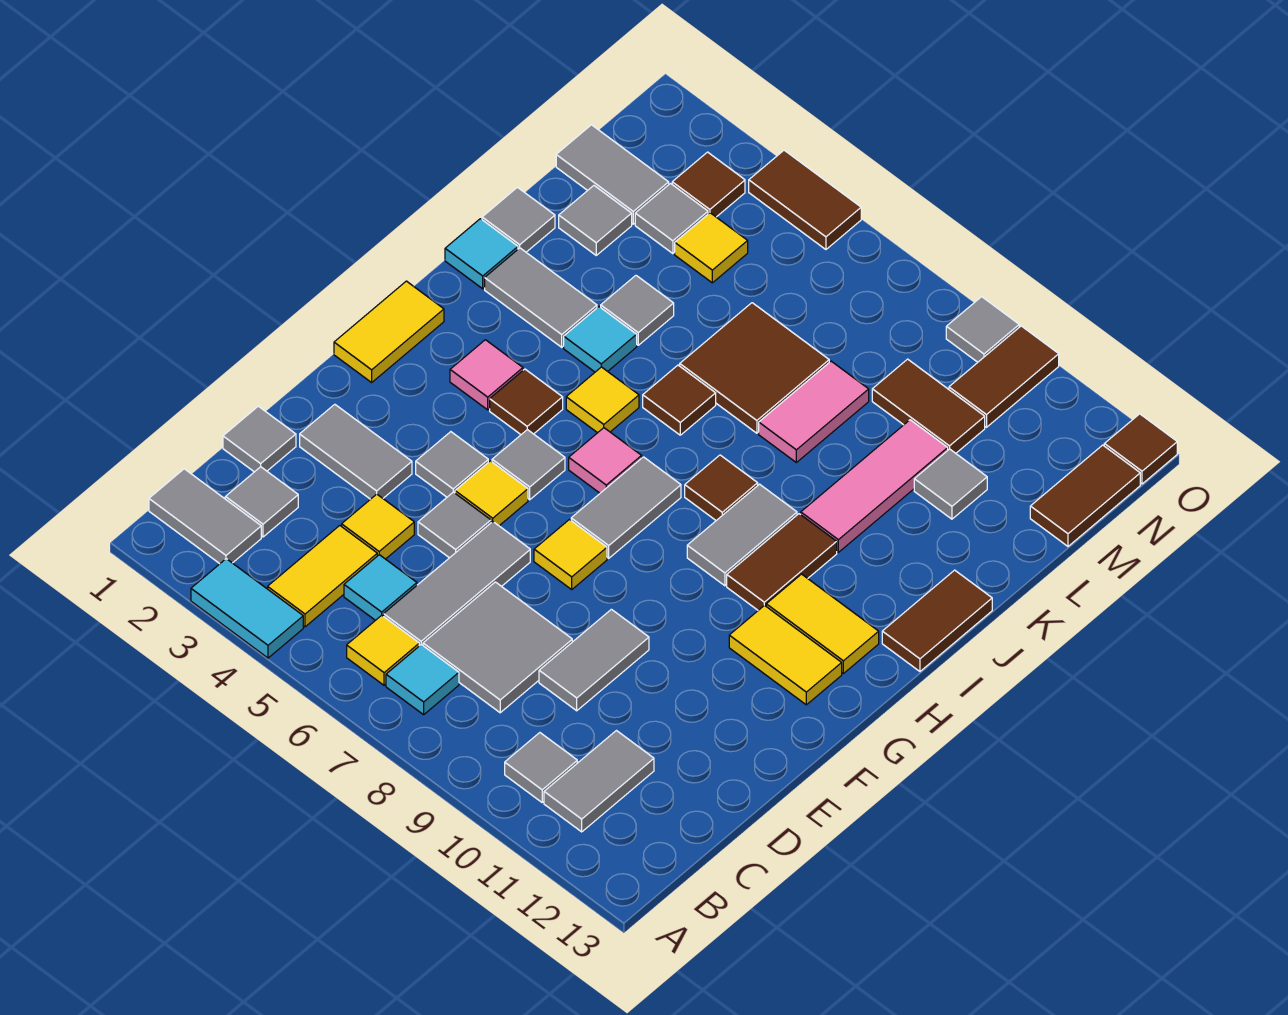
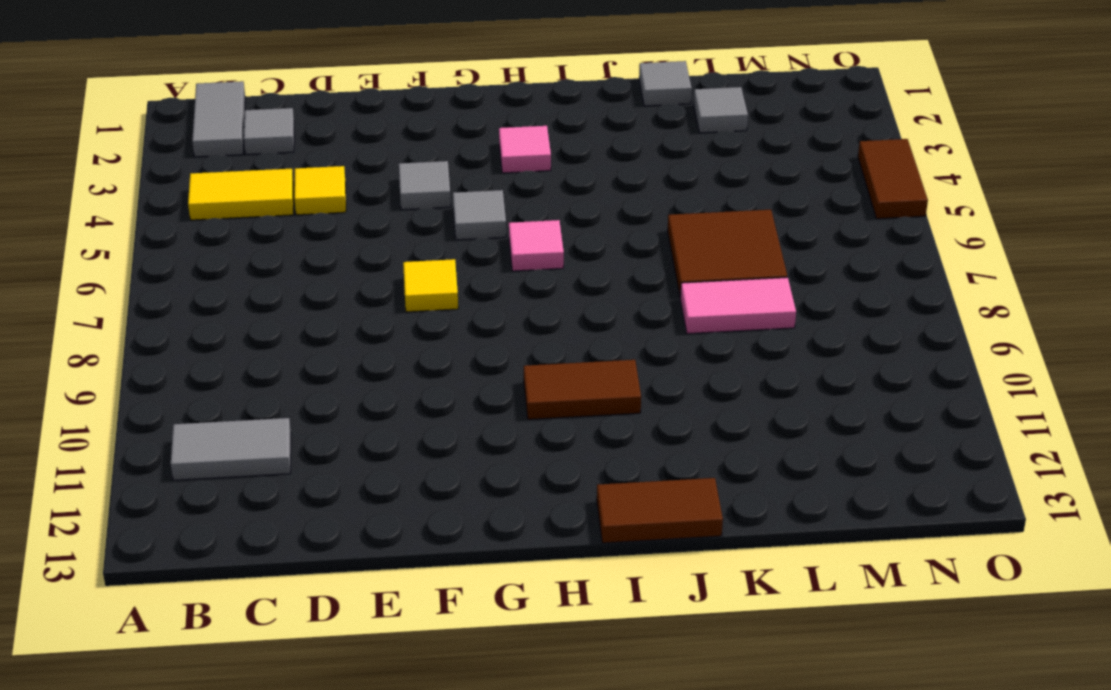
none -> cyan 1x2 tile [191,559,303,658]
none -> yellow 1x1 tile [347,615,419,685]
none -> cyan 1x1 tile [386,645,459,715]
none -> grey 1x1 tile [505,733,577,802]

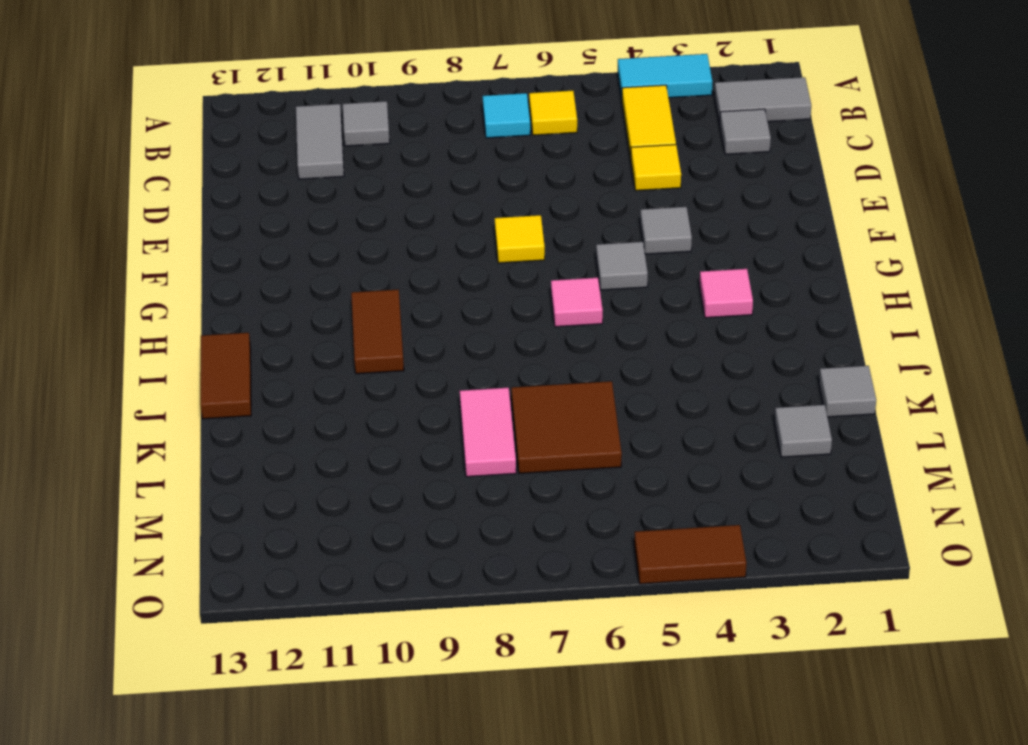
none -> cyan 1x1 tile [344,555,417,620]
none -> grey 1x3 tile [384,522,530,646]
none -> grey 2x2 tile [423,582,572,713]
none -> grey 1x1 tile [223,406,296,472]

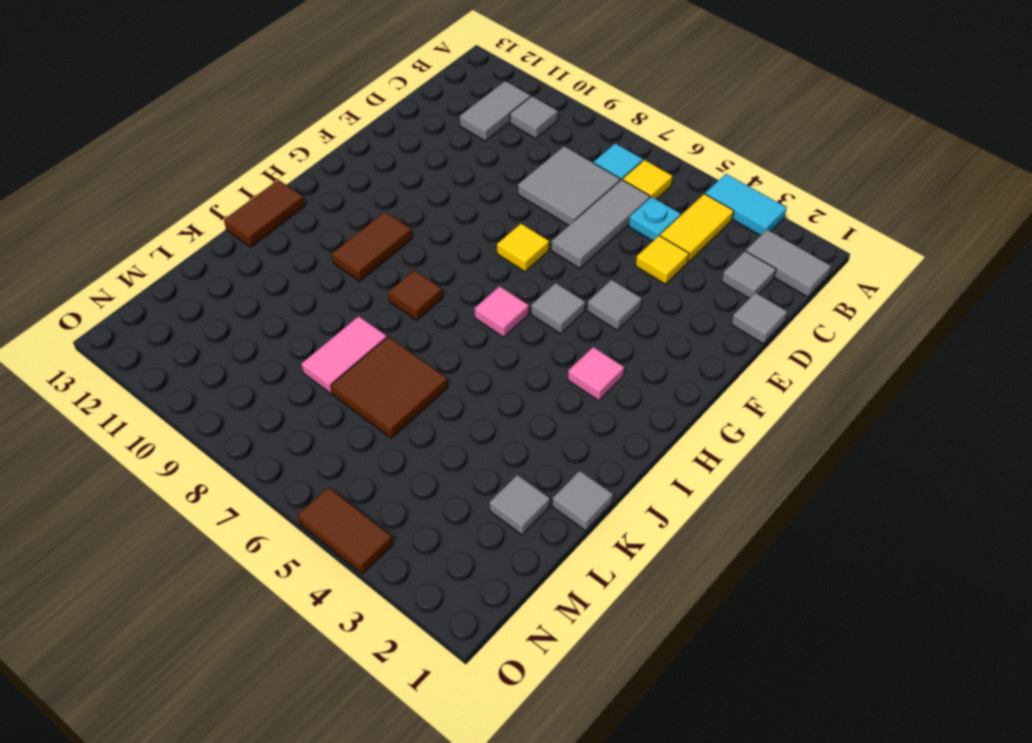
cyan 1x1 plate [629,197,680,241] -> cyan 1x1 tile [344,555,417,620]
none -> grey 1x2 tile [539,609,649,711]
none -> grey 1x2 tile [300,404,412,499]
none -> grey 1x1 tile [418,492,491,558]
none -> yellow 1x1 tile [455,461,528,526]

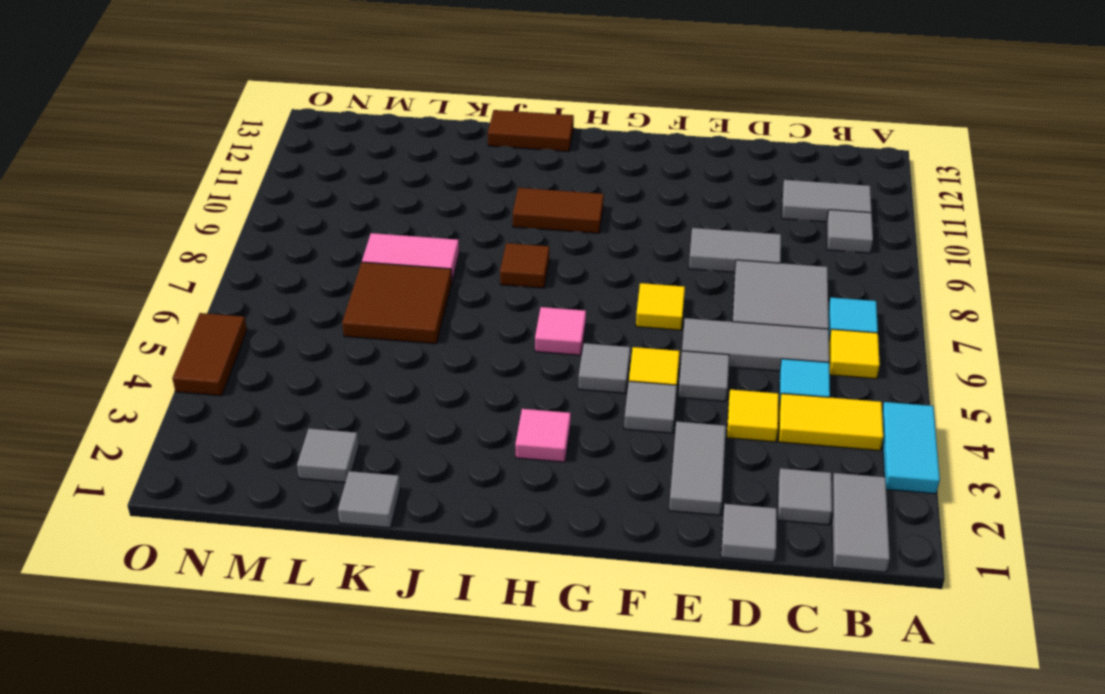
none -> yellow 1x2 tile [334,281,444,382]
none -> grey 1x2 tile [571,457,681,558]
none -> yellow 1x2 tile [729,605,842,705]
none -> brown 1x1 tile [490,369,563,434]

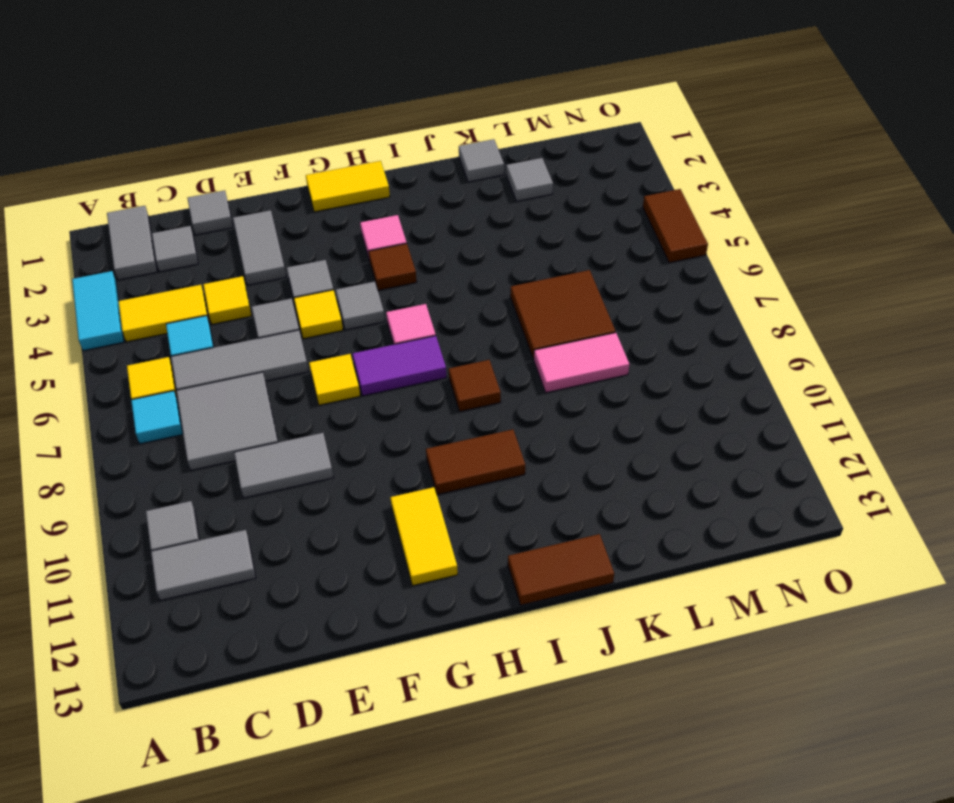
purple 1x2 tile [353,336,447,396] -> grey 1x2 tile [571,457,681,558]
none -> grey 1x2 tile [687,484,797,586]
none -> yellow 1x2 tile [766,574,879,673]
none -> yellow 1x1 tile [566,367,639,433]
none -> cyan 1x1 tile [445,219,518,289]

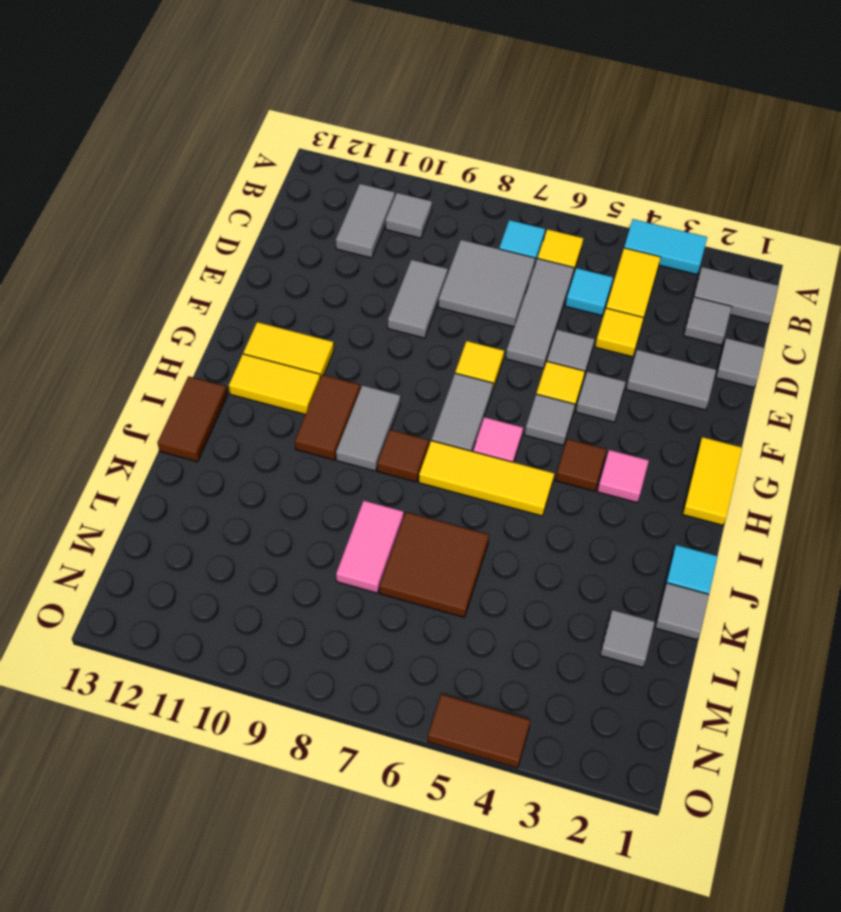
yellow 1x3 tile [419,441,554,516] -> yellow 1x1 tile [566,367,639,433]
none -> grey 1x2 tile [485,248,597,347]
none -> cyan 1x1 tile [564,307,637,372]
none -> brown 1x1 tile [643,365,716,435]
none -> pink 1x3 tile [801,420,948,552]

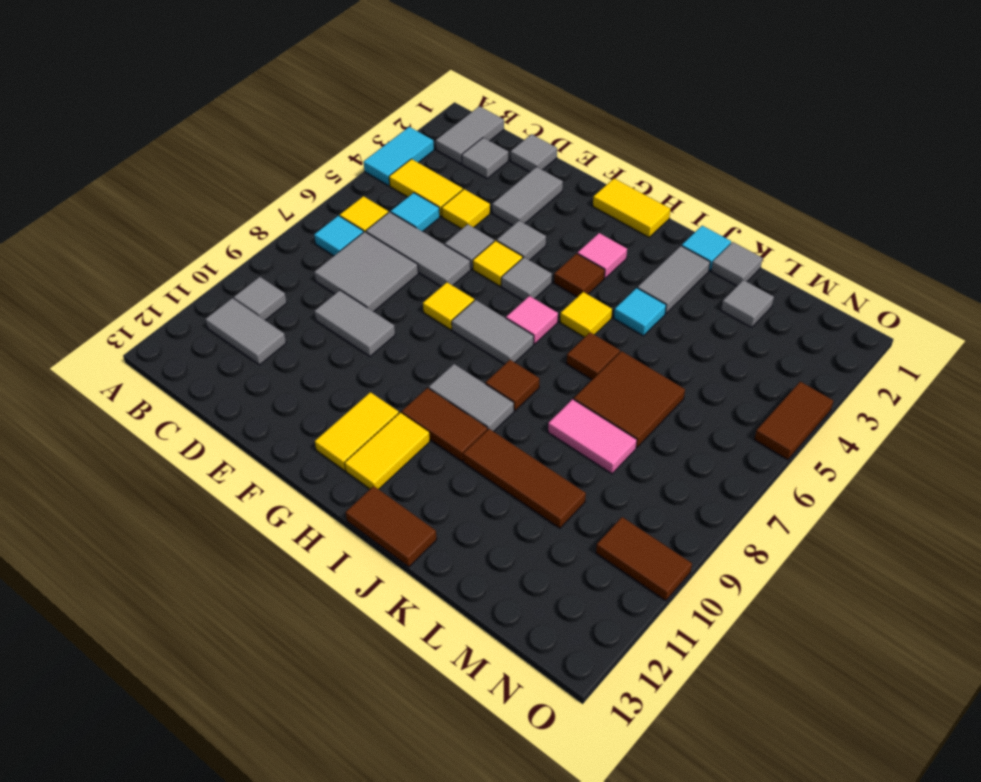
brown 1x3 tile [463,429,586,528] -> pink 1x3 tile [801,420,948,552]
none -> grey 1x1 tile [601,276,674,345]
none -> grey 1x1 tile [914,449,987,519]
none -> grey 1x2 tile [556,125,669,224]
none -> grey 1x1 tile [635,184,708,254]

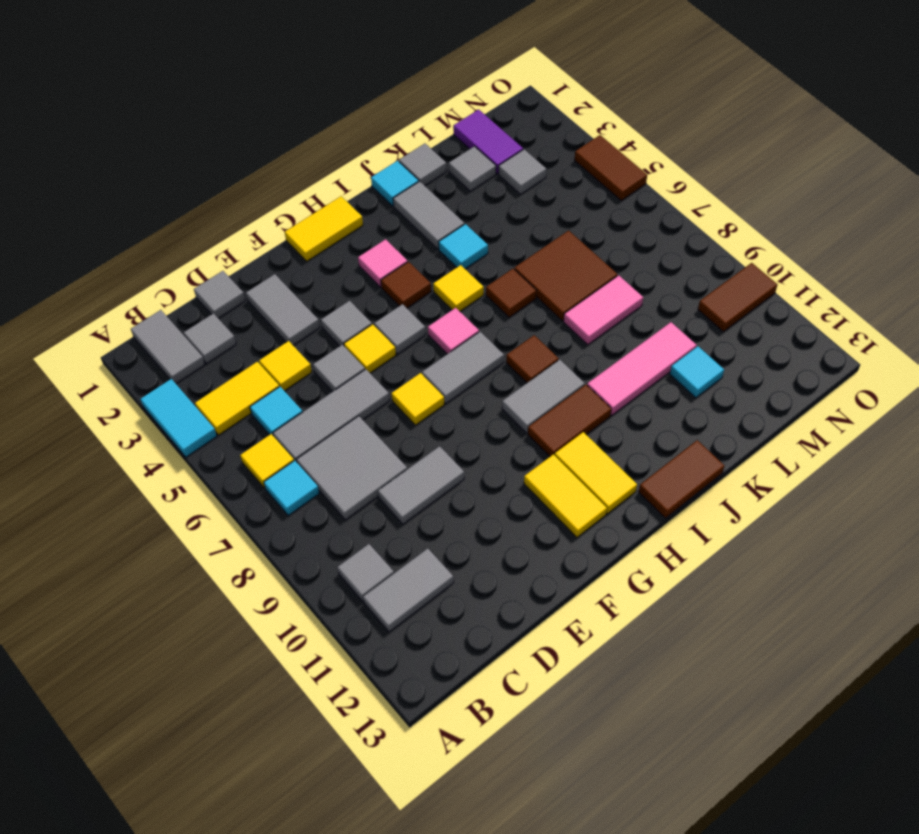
cyan 1x1 tile [670,346,724,398] -> grey 1x1 tile [914,449,987,519]
purple 1x2 tile [453,110,523,174] -> grey 1x2 tile [556,125,669,224]
none -> grey 1x1 tile [601,276,674,345]
none -> yellow 1x1 tile [675,213,748,283]
none -> brown 1x2 tile [872,359,985,453]
none -> brown 1x2 tile [1030,445,1140,546]

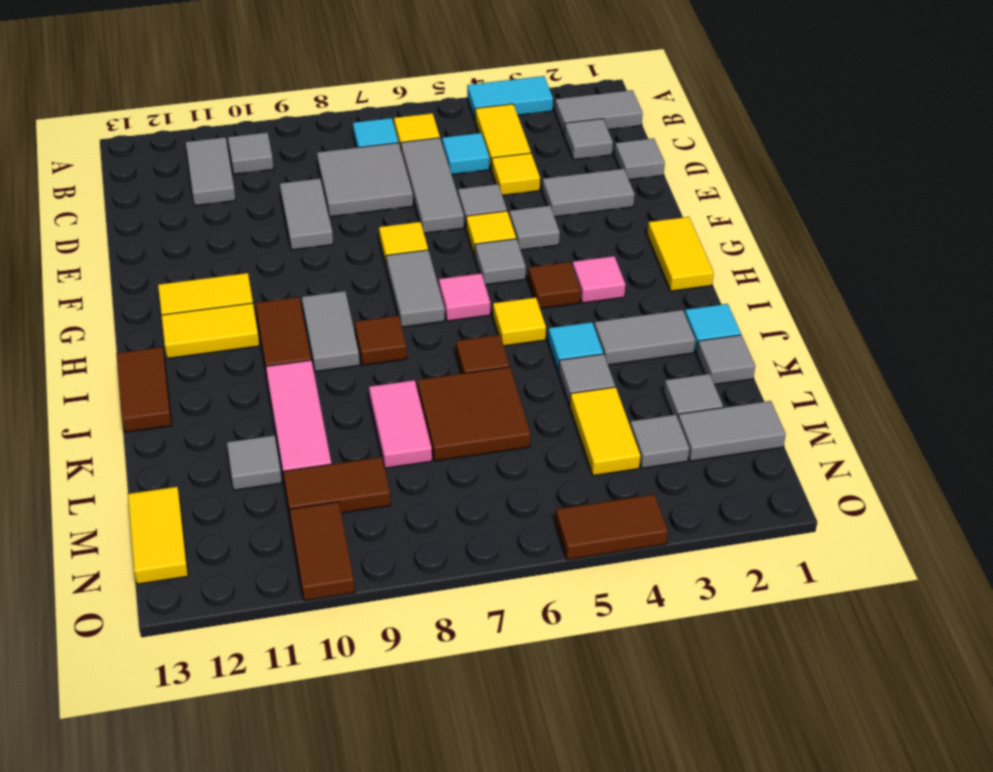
yellow 1x2 tile [570,387,640,476] -> yellow 1x1 tile [675,213,748,283]
yellow 1x2 tile [128,487,188,584] -> brown 1x2 tile [1030,445,1140,546]
none -> brown 1x1 tile [672,152,745,217]
none -> grey 1x1 tile [946,297,1019,362]
none -> brown 1x1 tile [1104,414,1177,484]

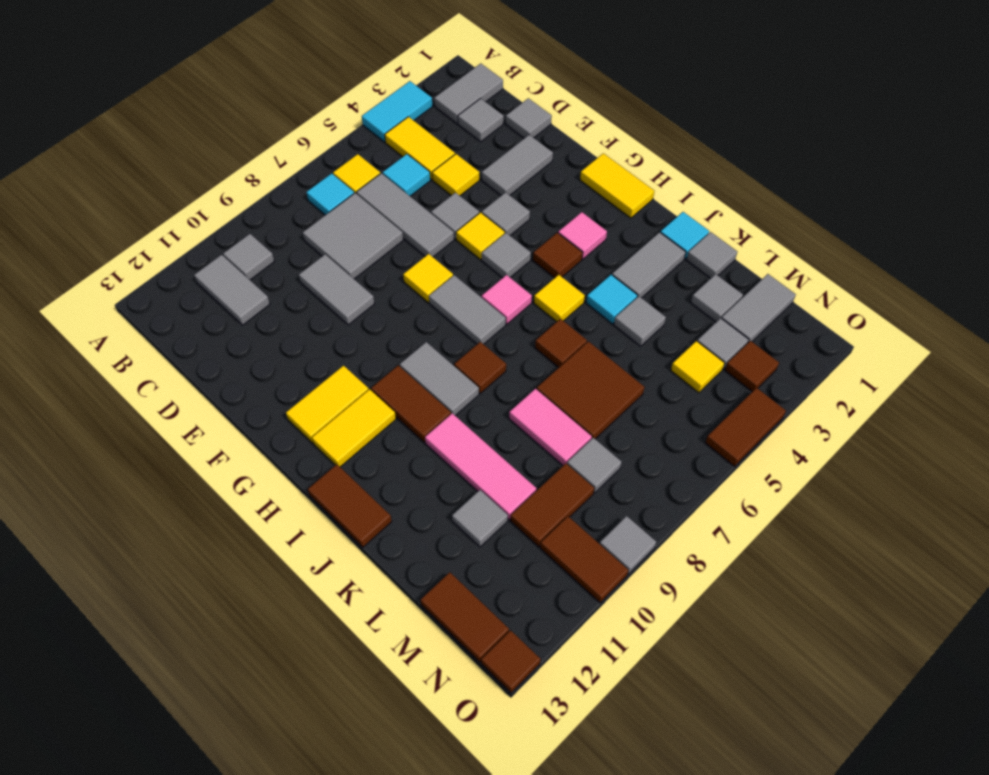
grey 1x1 tile [567,438,622,493] -> none

